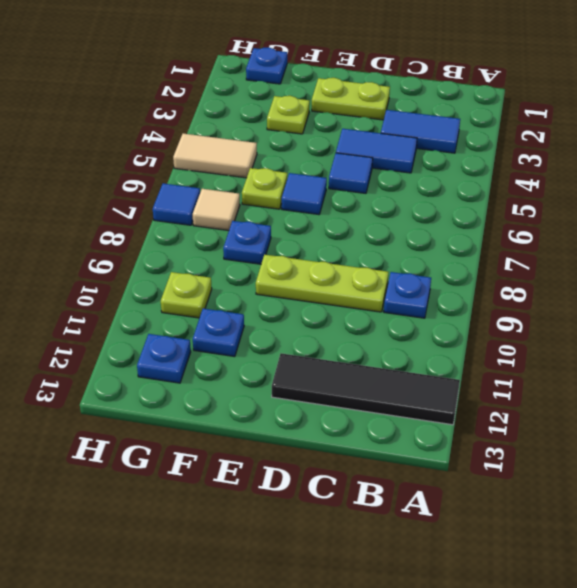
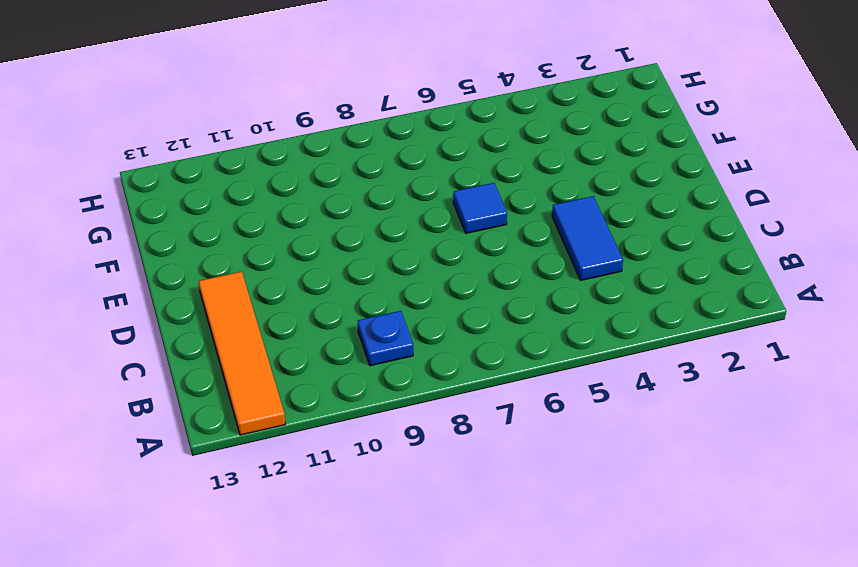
orange 1x4 tile [199,272,285,435] -> black 1x4 tile [272,353,460,425]
none -> blue 1x2 tile [381,110,460,153]
none -> lime 1x3 plate [256,255,388,312]
none -> lime 1x2 plate [312,78,390,120]

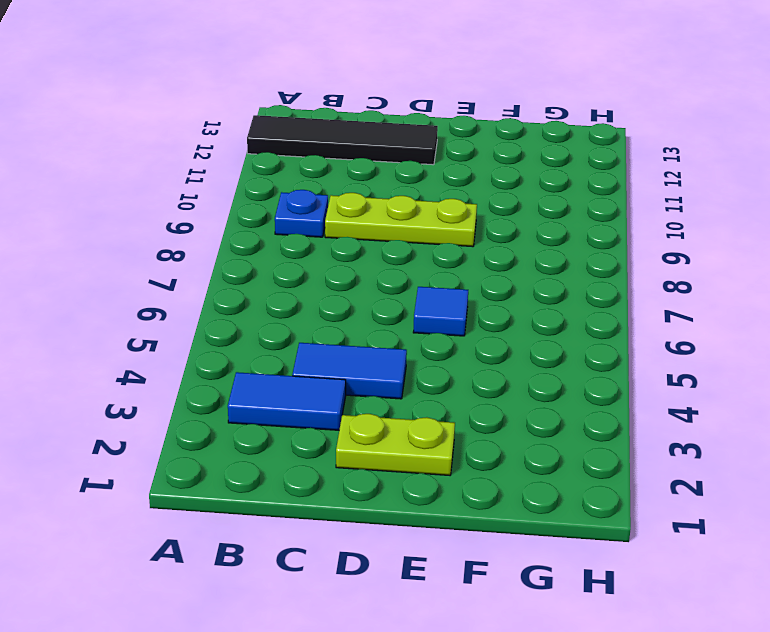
none -> blue 1x1 tile [329,153,373,193]
none -> lime 1x1 plate [267,96,310,134]
none -> lime 1x1 plate [242,168,287,209]

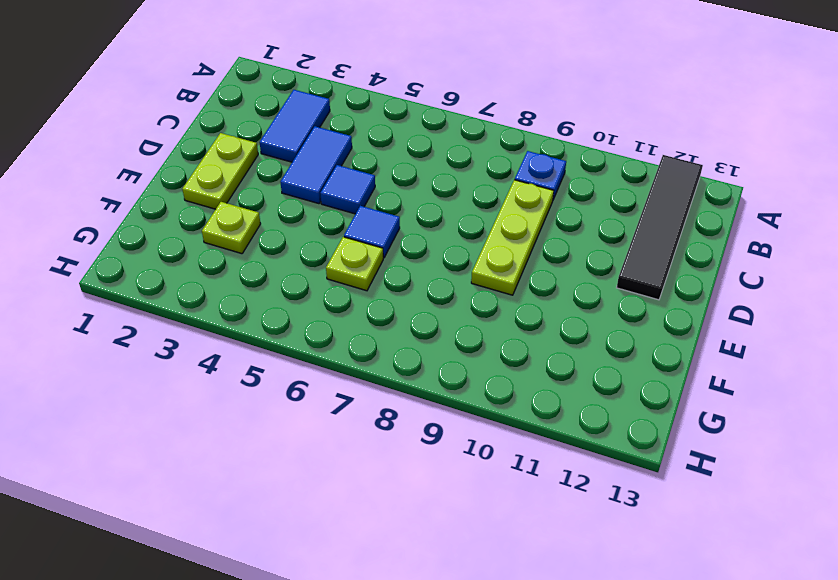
none -> blue 1x1 plate [223,221,271,264]
none -> blue 1x1 plate [193,309,244,357]
none -> blue 1x1 plate [246,47,287,84]

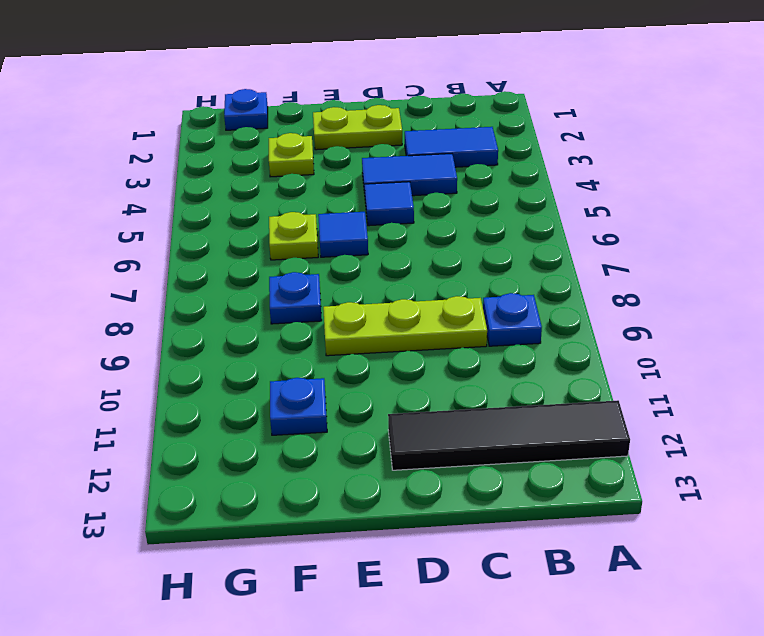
none -> tan 1x2 tile [173,133,257,178]
none -> tan 1x1 tile [193,189,240,231]
none -> lime 1x1 plate [161,272,212,318]

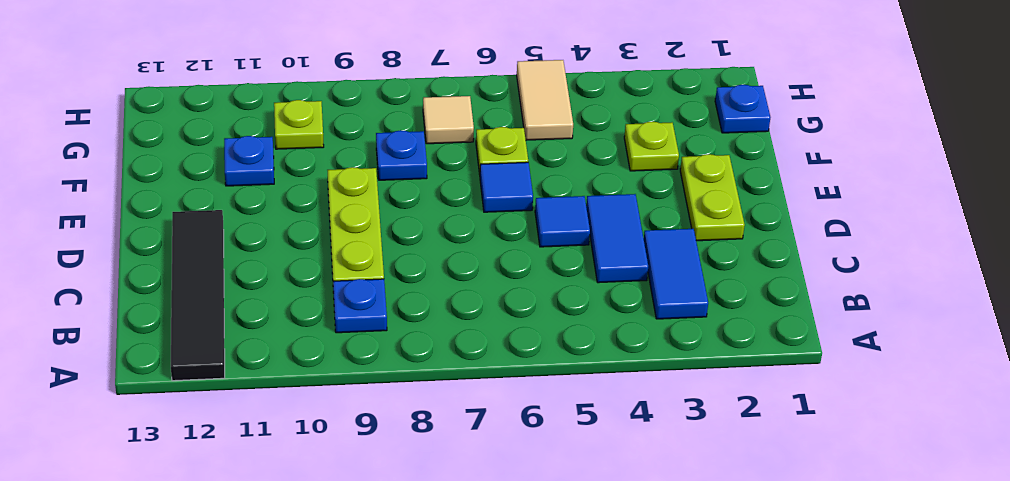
none -> blue 1x1 plate [137,334,191,383]
none -> blue 1x1 tile [153,183,200,225]

